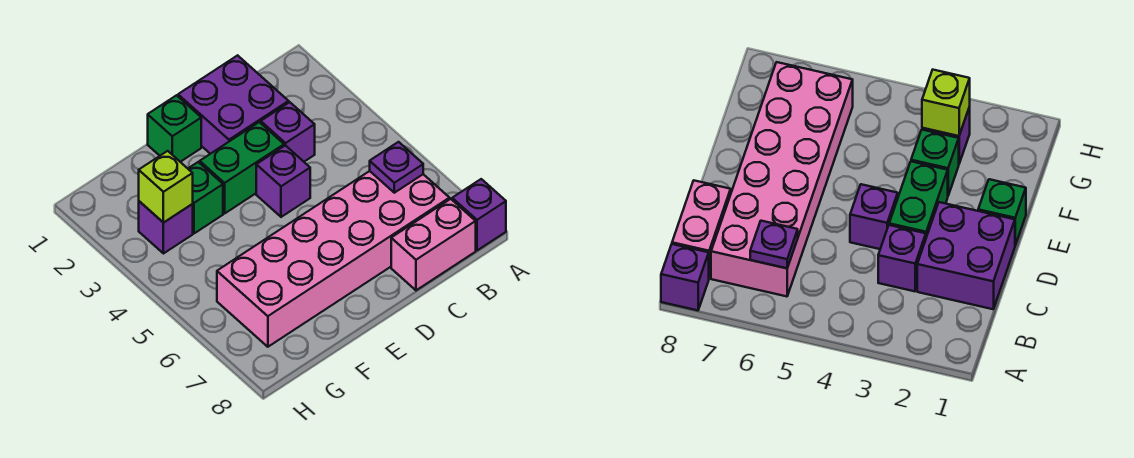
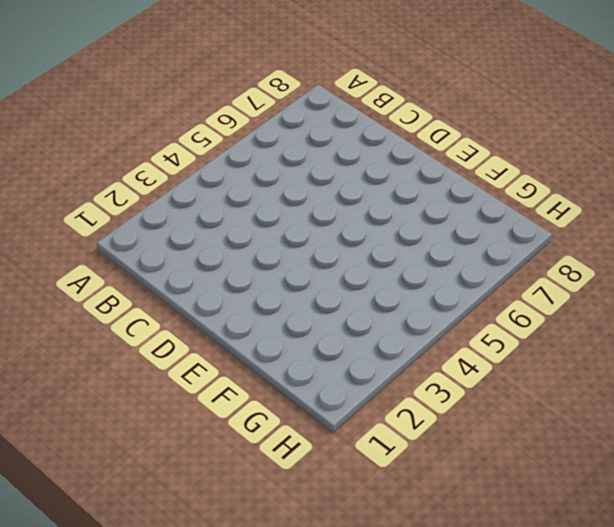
none -> purple 1x1 brick [452,179,506,250]
none -> pink 2x6 brick [217,171,450,347]
none -> pink 1x2 brick [391,199,476,290]

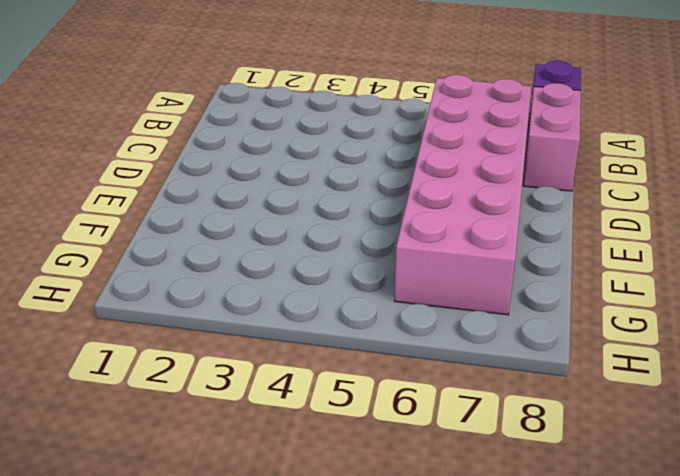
none -> purple 2x2 brick [178,55,289,154]
none -> purple 1x1 brick [261,102,315,162]
none -> green 1x2 brick [200,122,284,214]

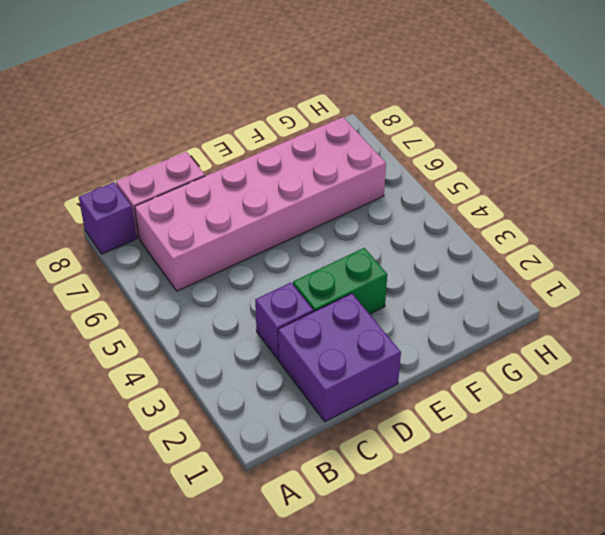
none -> purple 1x1 brick [256,145,310,217]
none -> green 1x1 brick [148,95,201,162]
none -> green 1x1 brick [188,162,223,233]

